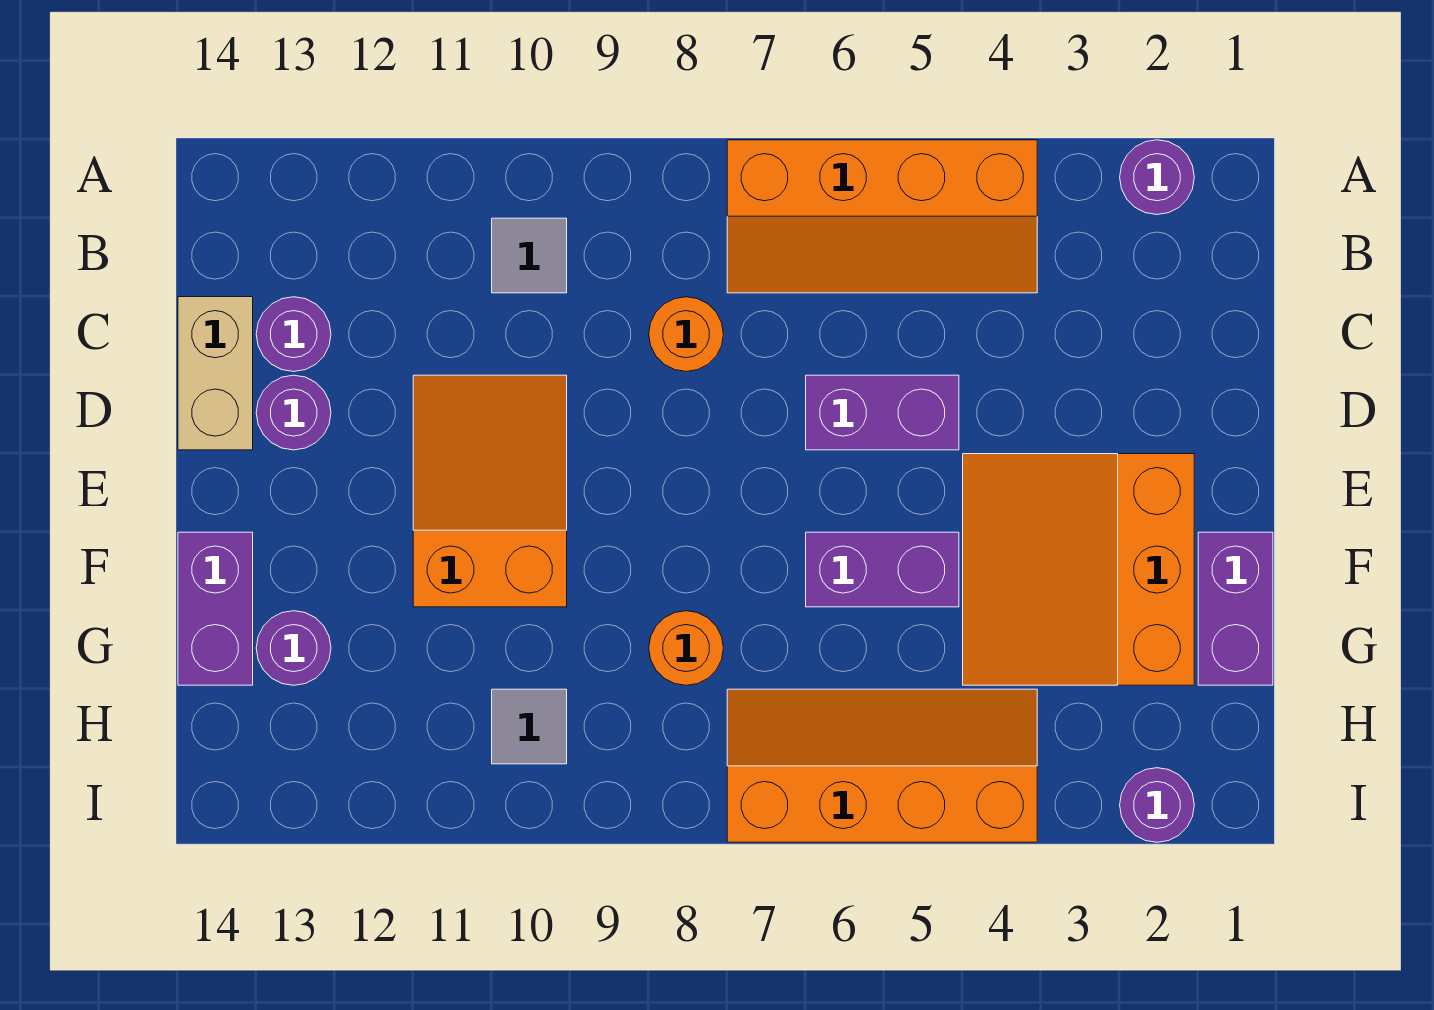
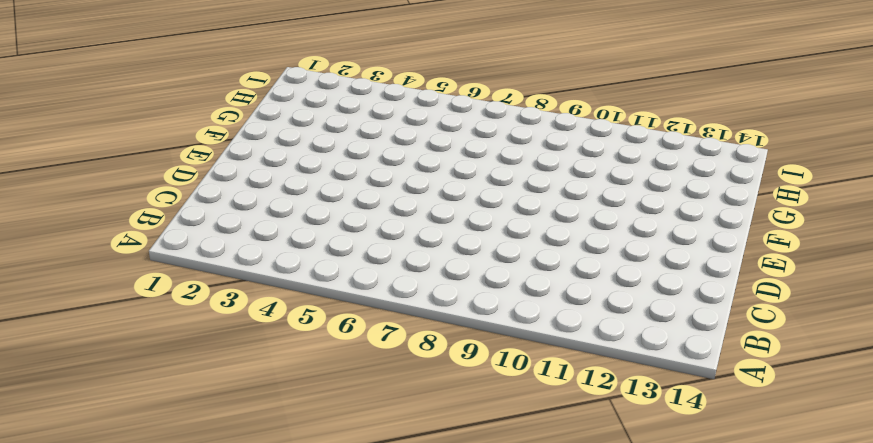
none -> purple 1x1 round brick [1120,140,1194,215]
none -> orange 2x4 slope [727,140,1037,293]
none -> grey 1x1 tile [492,218,567,293]

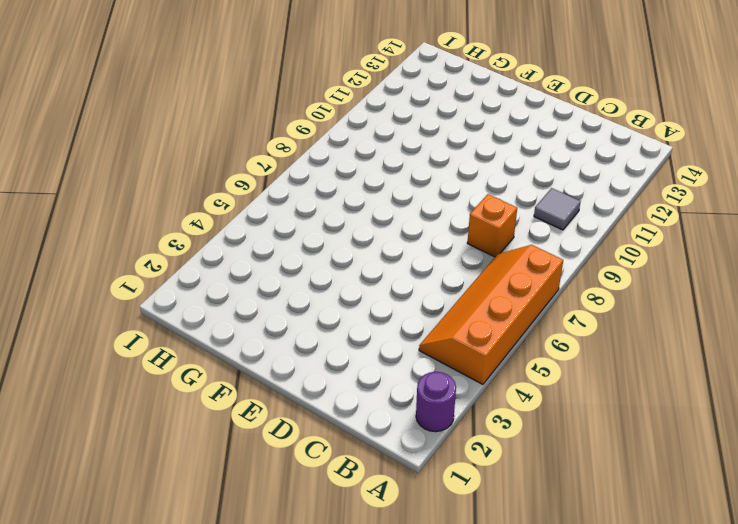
orange 1x1 brick [468,194,517,257] -> orange 1x1 round brick [649,297,723,371]
none -> purple 1x1 round brick [256,297,331,372]
none -> tan 1x2 brick [178,297,253,450]
none -> purple 1x2 brick [806,375,959,450]

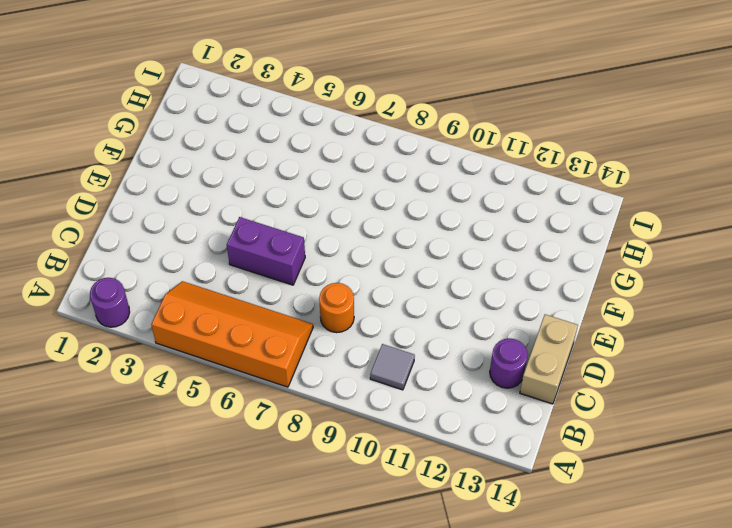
none -> orange 2x3 slope [413,375,567,607]
none -> purple 1x1 round brick [256,375,331,450]
none -> orange 3x3 slope [963,454,1194,685]

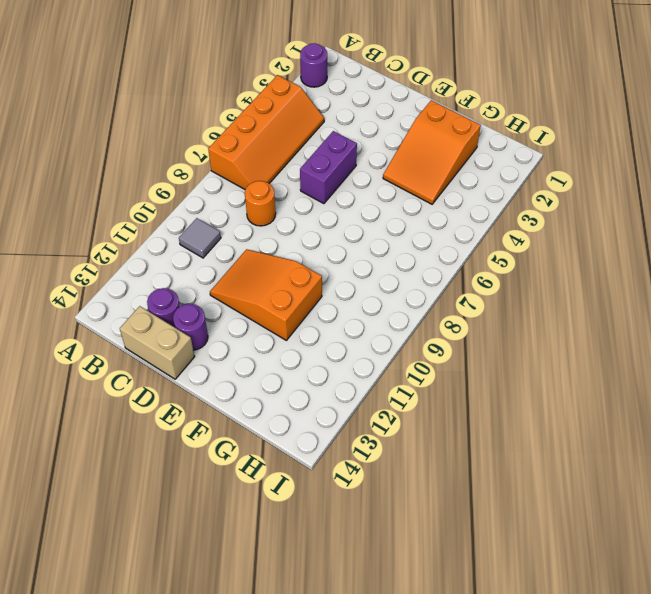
orange 2x3 slope [383,100,481,204] -> orange 3x3 slope [963,454,1194,685]
none -> purple 1x2 brick [1198,532,1273,685]
none -> purple 1x2 brick [806,532,959,607]
none -> purple 1x2 brick [178,532,253,685]

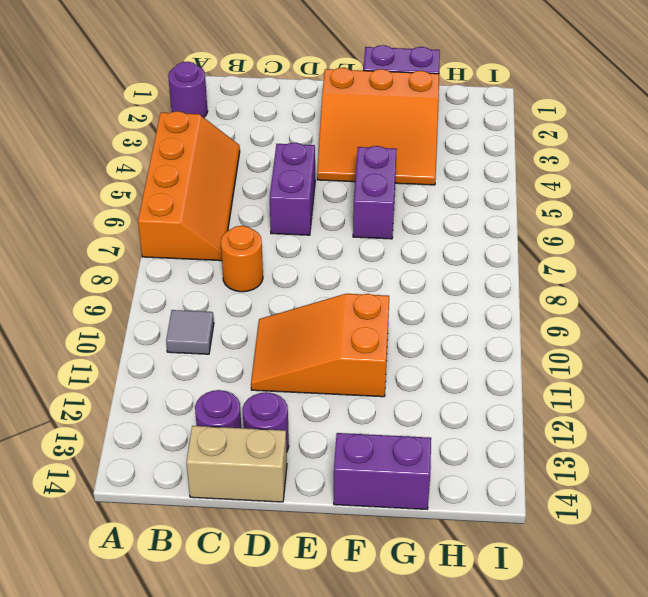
none -> orange 1x1 round brick [649,611,723,685]
none -> purple 1x1 round brick [256,611,331,685]
none -> orange 2x4 slope [727,689,1037,842]

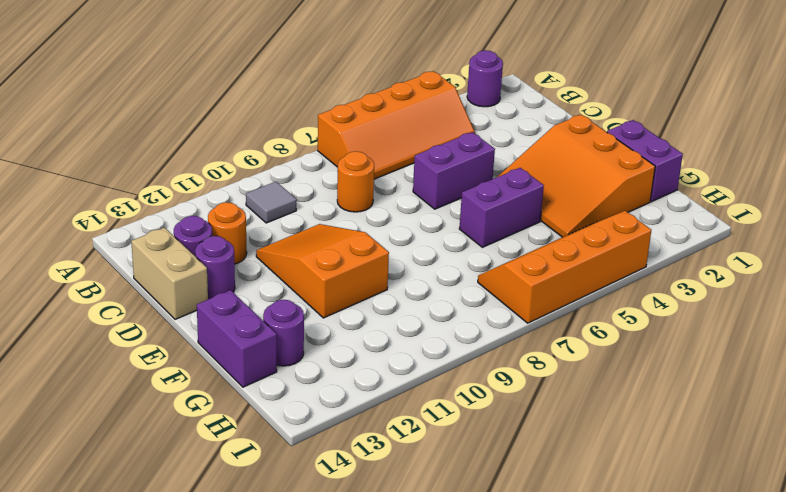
orange 1x1 round brick [208,202,247,264] -> orange 1x1 round brick moved to [649,611,723,685]
none -> grey 1x1 tile [492,689,567,764]
none -> purple 1x1 round brick [1120,768,1194,842]

